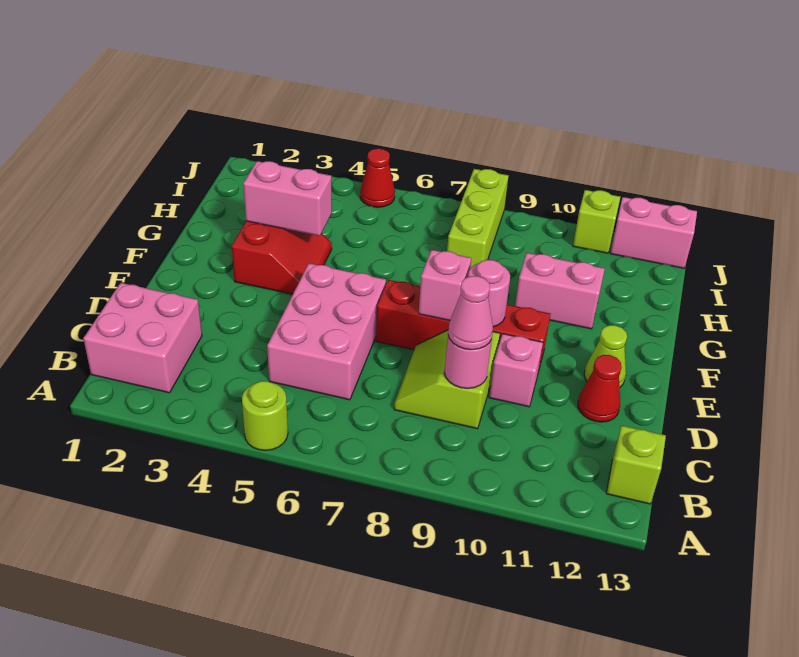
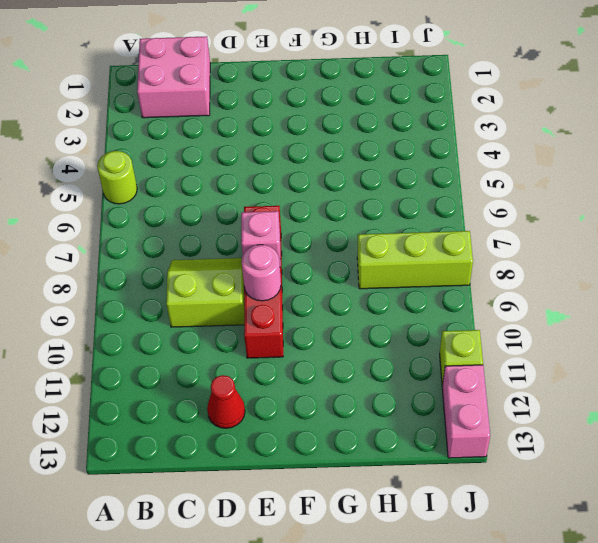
none -> lime 1x1 brick [606,425,666,504]
none -> pink 2x3 brick [267,263,386,400]
none -> pink 1x1 brick [489,334,543,407]

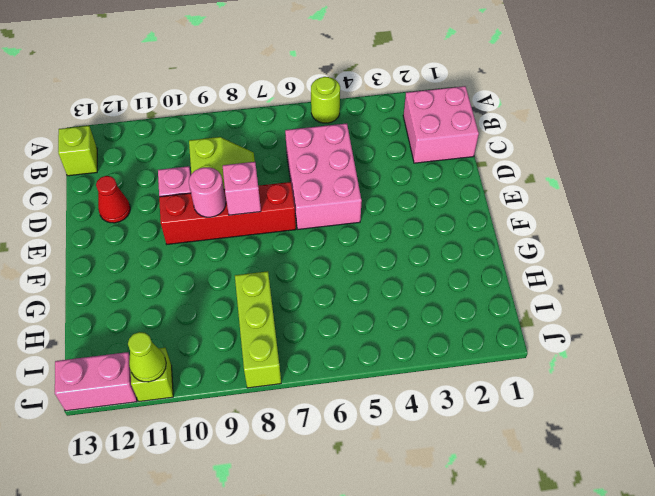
lime 1x1 cone [128,332,166,382] -> lime 1x1 cone moved to [584,325,627,387]
none -> red 2x2 slope [232,221,332,294]
none -> pink 1x2 brick [515,253,605,329]
none -> red 1x1 cone [360,149,395,207]

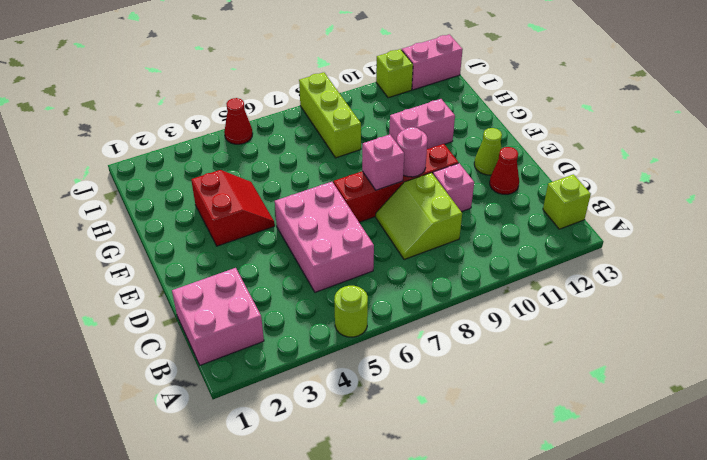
none -> pink 1x1 round brick [445,336,492,389]
none -> pink 1x2 brick [243,161,332,236]
none -> pink 1x1 cone [448,276,493,350]

